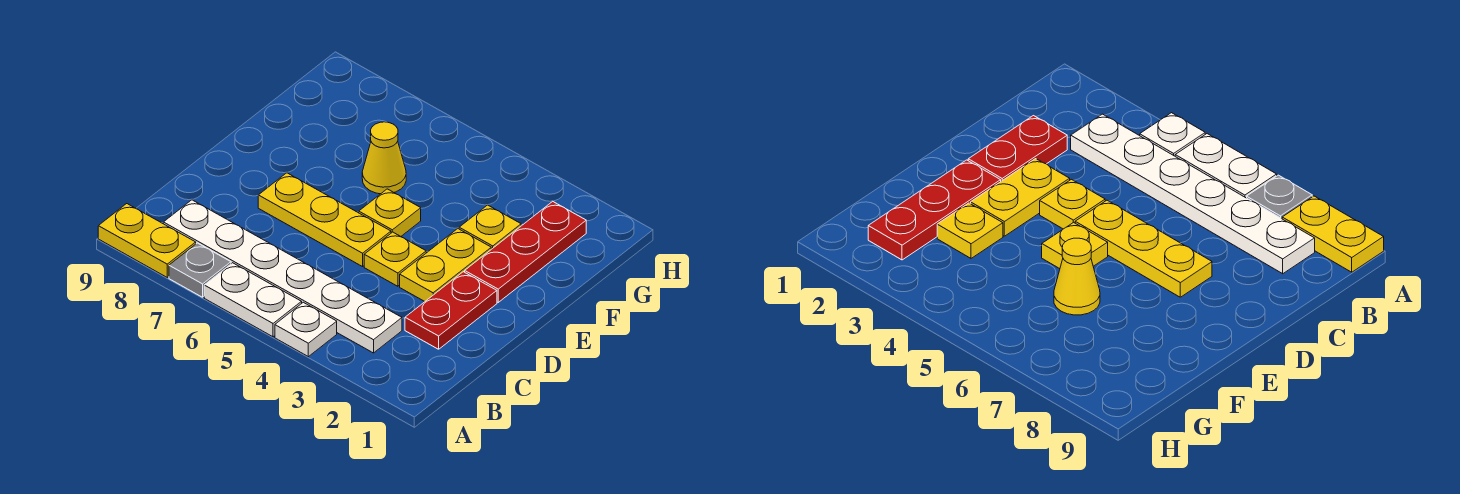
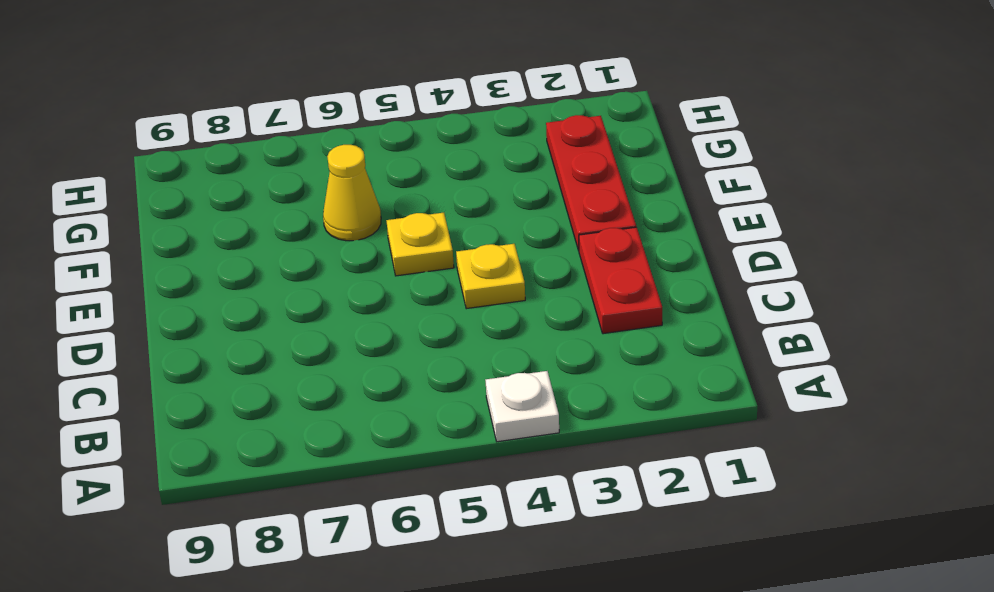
none -> white 1x2 plate [204,263,302,337]
none -> grey 1x1 plate [169,243,231,297]
none -> yellow 1x2 plate [98,204,196,277]

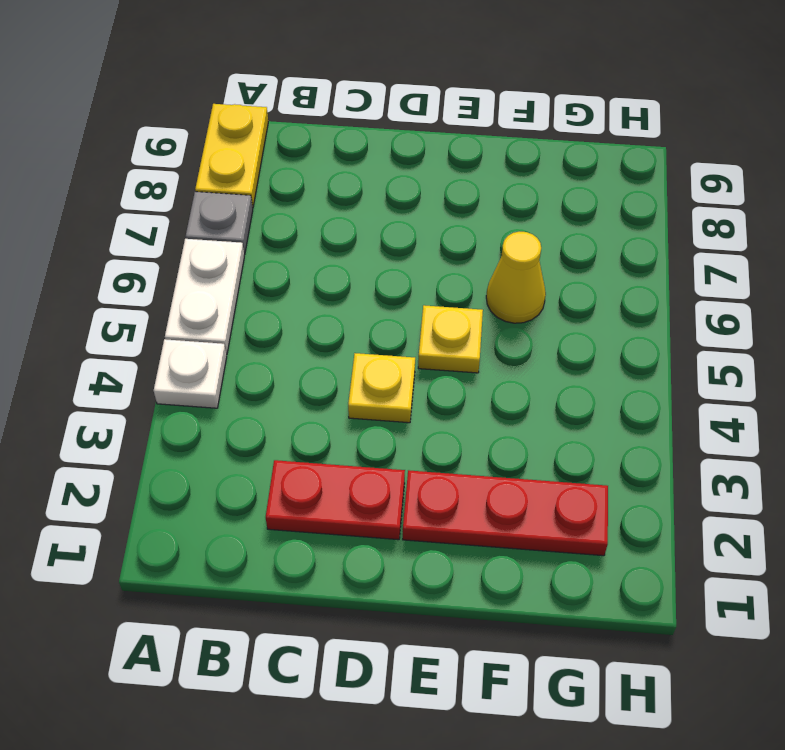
none -> white 1x6 plate [163,200,402,353]
none -> yellow 1x2 plate [400,229,491,301]
none -> yellow 1x3 plate [258,173,391,267]

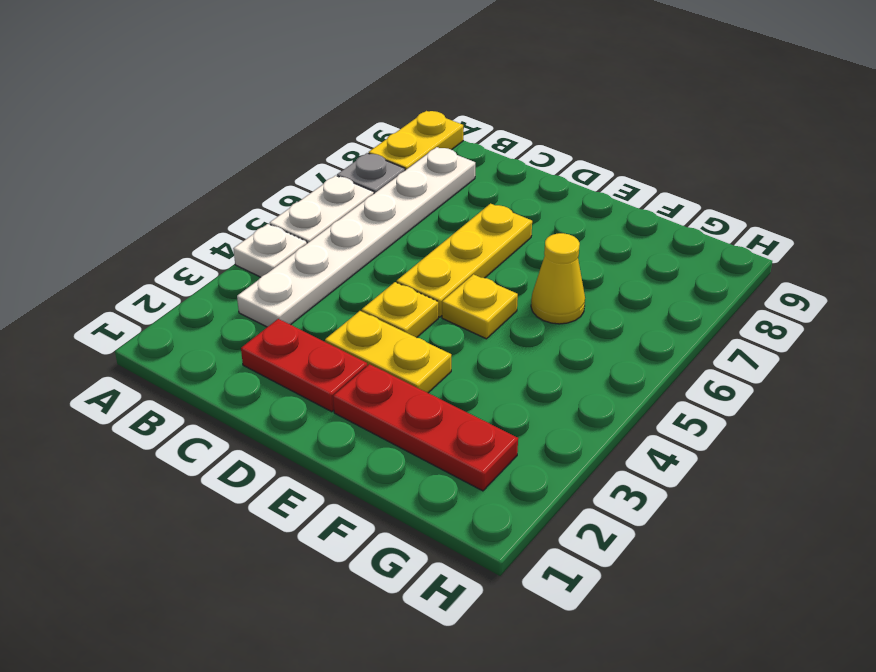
none -> yellow 1x1 plate [459,205,521,249]

